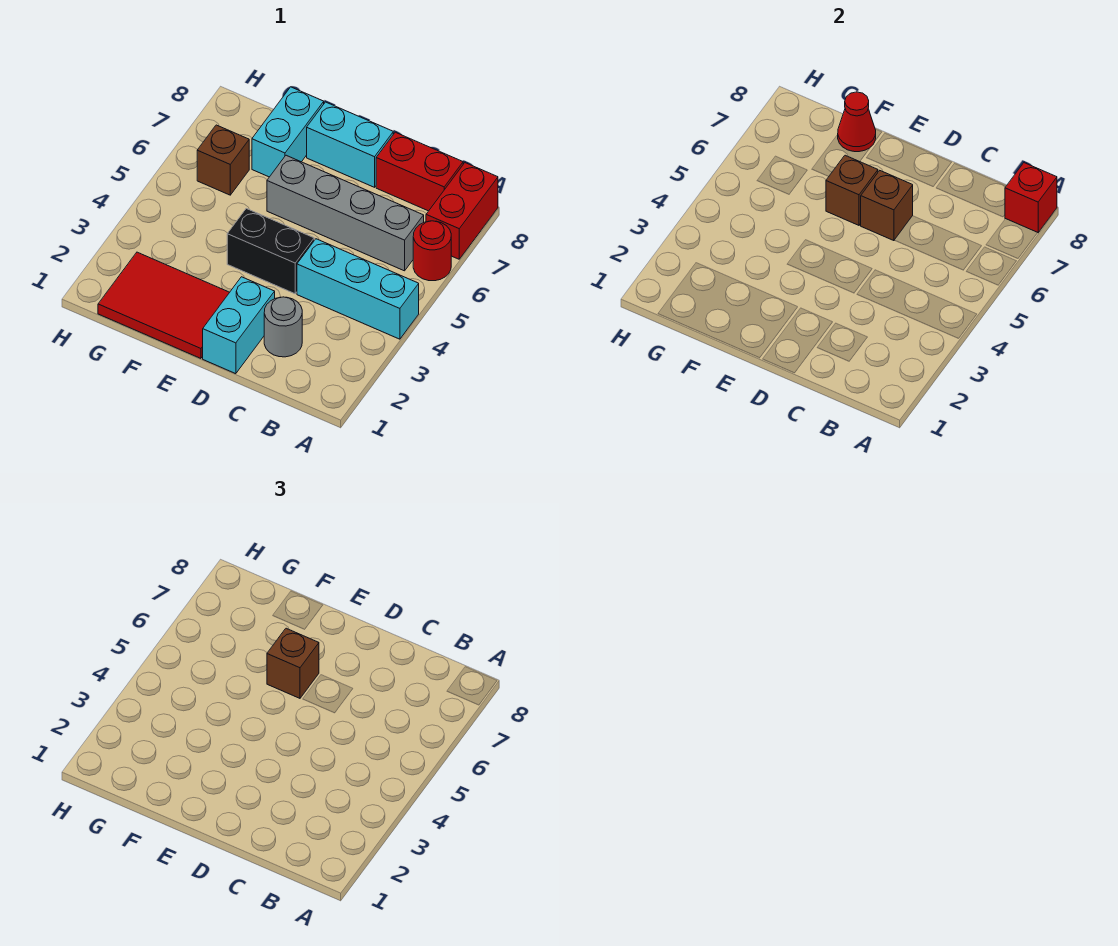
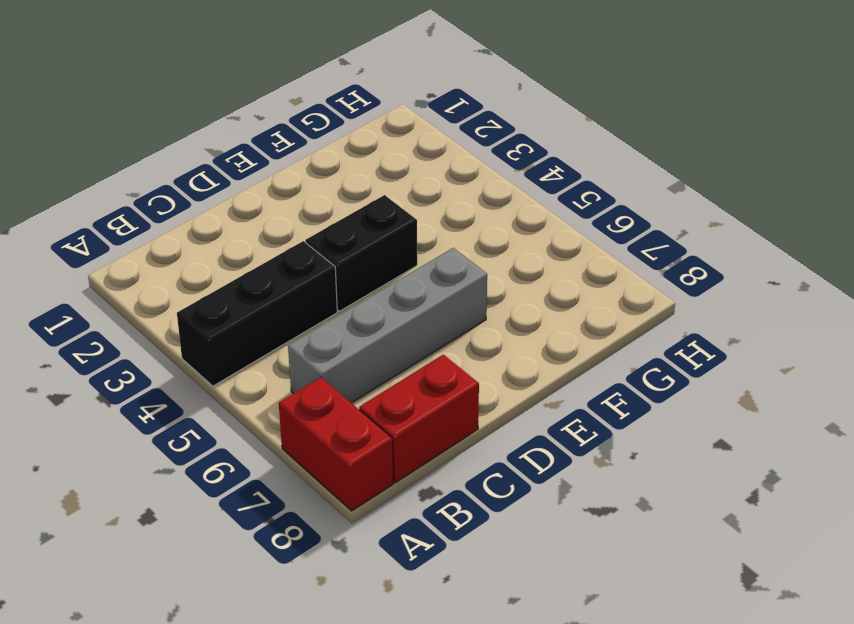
black 1x3 brick [177,241,337,386] -> cyan 1x3 brick [297,239,419,339]
none -> red 1x1 round brick [413,221,451,281]
none -> grey 1x1 round brick [264,297,302,357]
none -> cyan 1x2 brick [203,277,275,374]

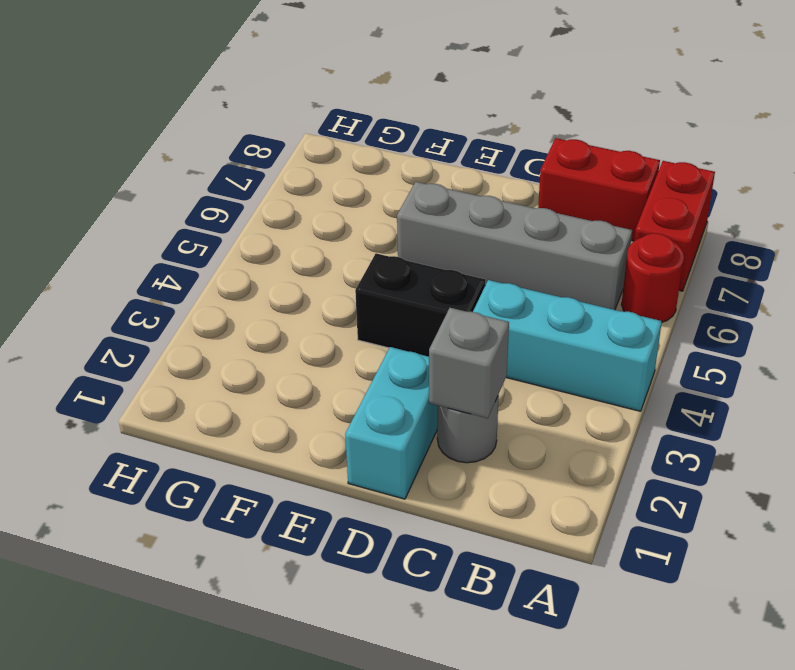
grey 1x1 brick [429,308,509,418] -> none
none -> cyan 1x2 brick [307,102,393,187]
none -> red 2x3 tile [98,252,230,358]
none -> cyan 1x2 brick [252,87,324,177]

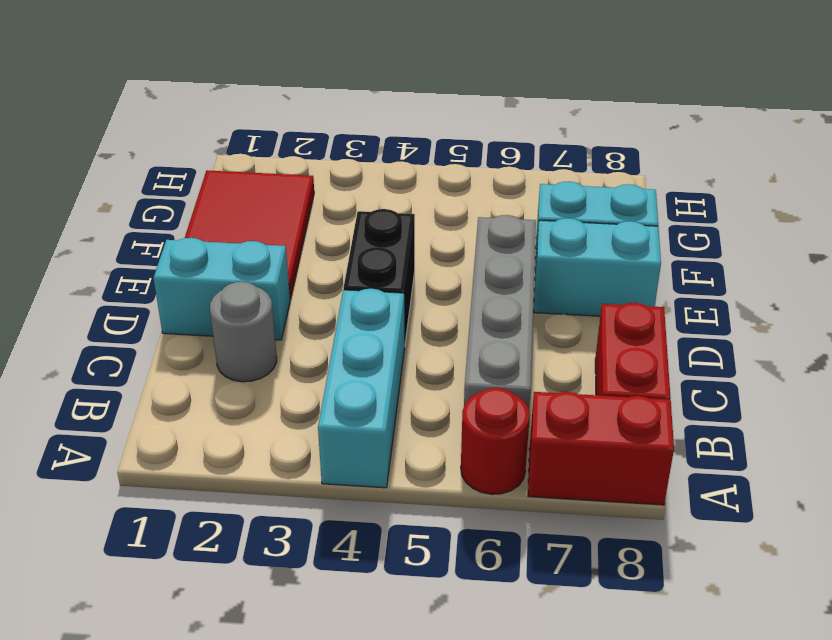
cyan 1x2 brick [534,218,661,316] -> cyan 1x2 brick turned to [307,102,393,187]
none -> brown 1x1 brick [197,125,249,195]
none -> red 1x1 brick [1005,163,1057,233]
none -> brown 1x1 brick [860,171,913,241]

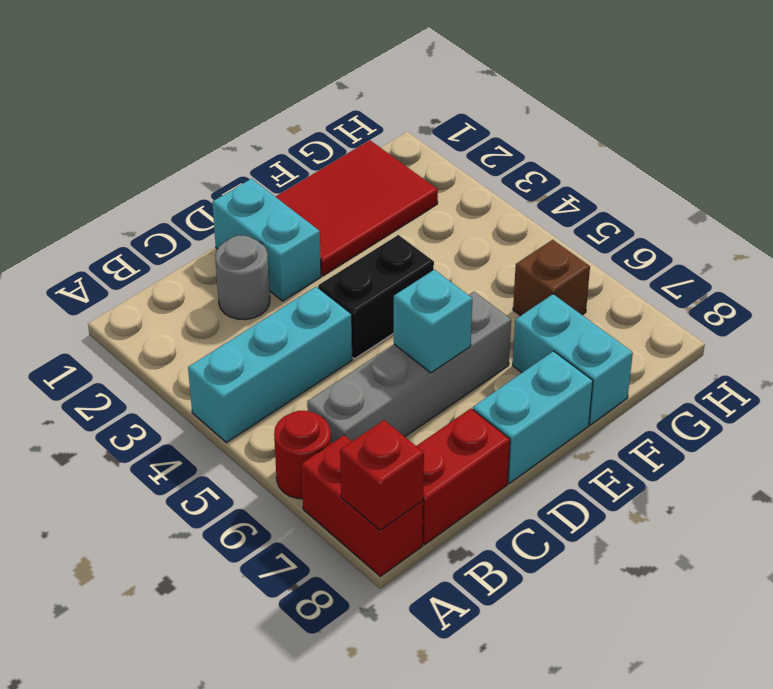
cyan 1x1 brick [394,270,472,373] -> brown 1x1 brick [860,171,913,241]
none -> brown 1x1 brick [826,155,878,225]
none -> red 1x1 cone [838,92,876,152]
none -> brown 1x1 brick [267,628,319,698]

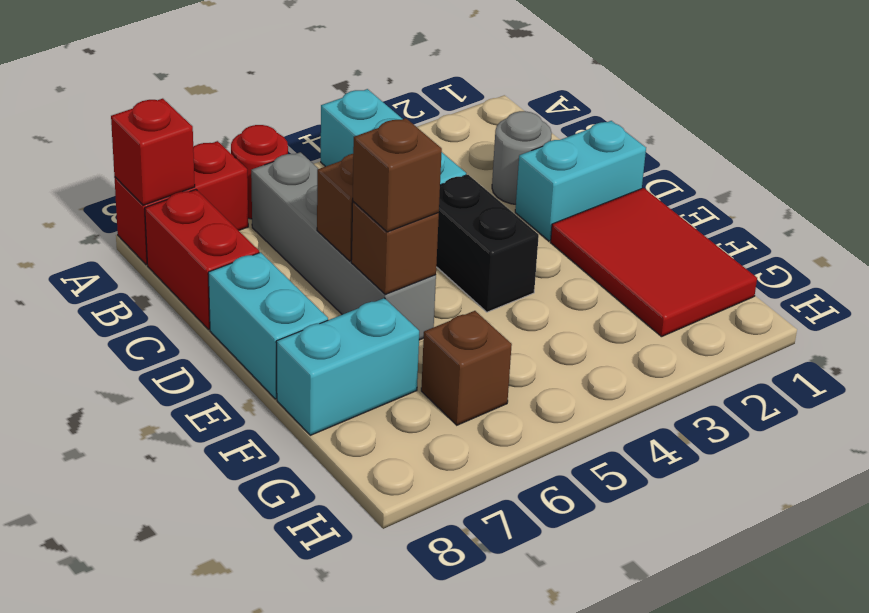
none -> red 1x1 cone [838,92,876,152]

